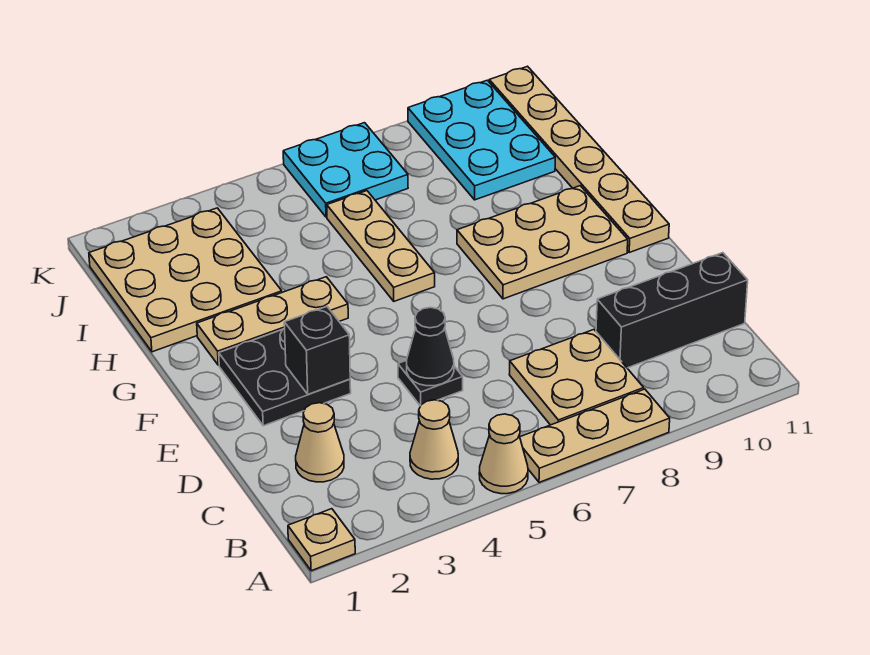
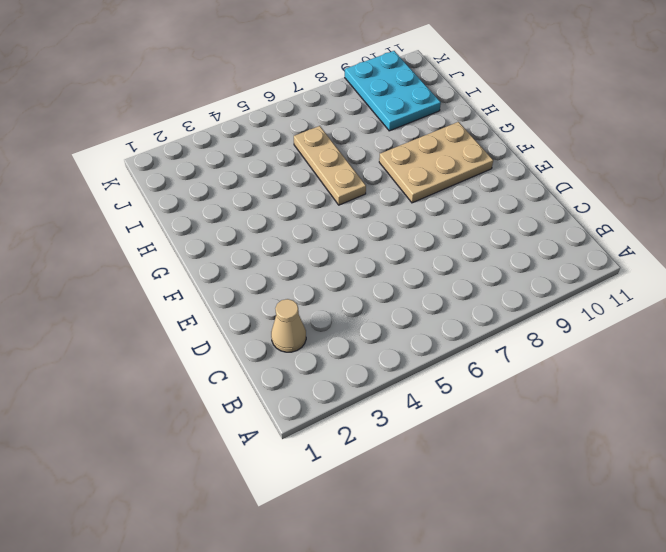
none -> tan 1x1 plate [288,509,355,571]
none -> tan 1x1 cone [479,414,528,494]
none -> tan 1x3 plate [520,389,670,482]

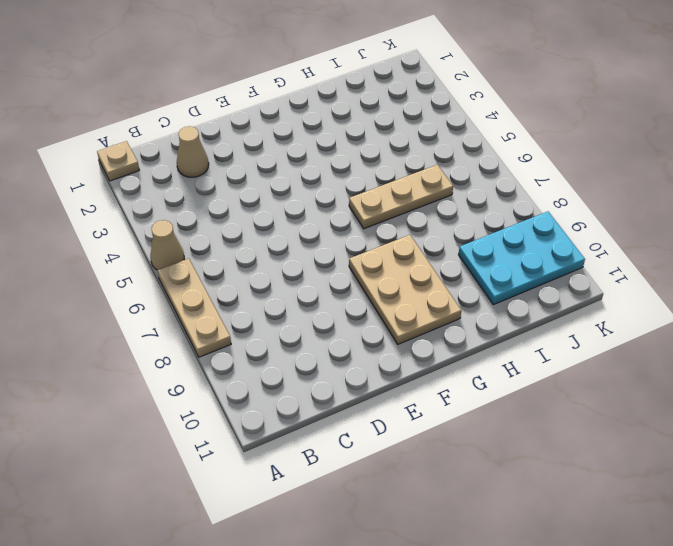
none -> tan 1x1 cone [410,400,458,479]
none -> tan 2x2 plate [509,330,644,425]
none -> black 1x3 brick [596,253,748,368]

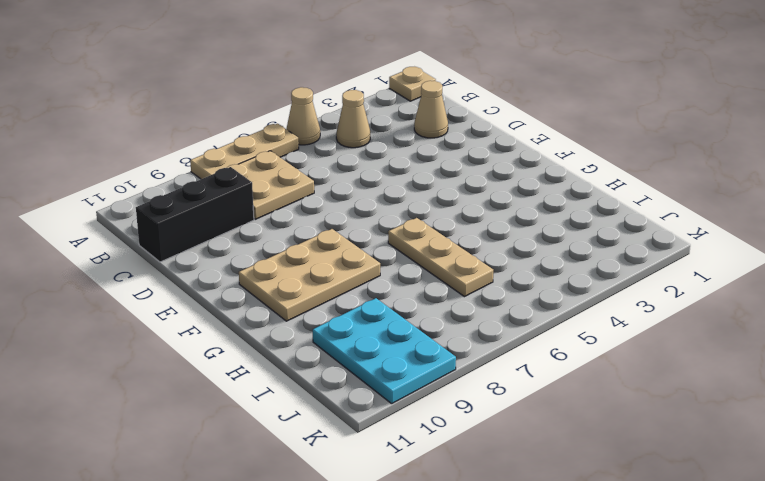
none -> black 1x1 plate [398,360,463,406]
none -> black 2x2 plate [219,329,351,426]
none -> tan 1x6 plate [489,66,669,252]

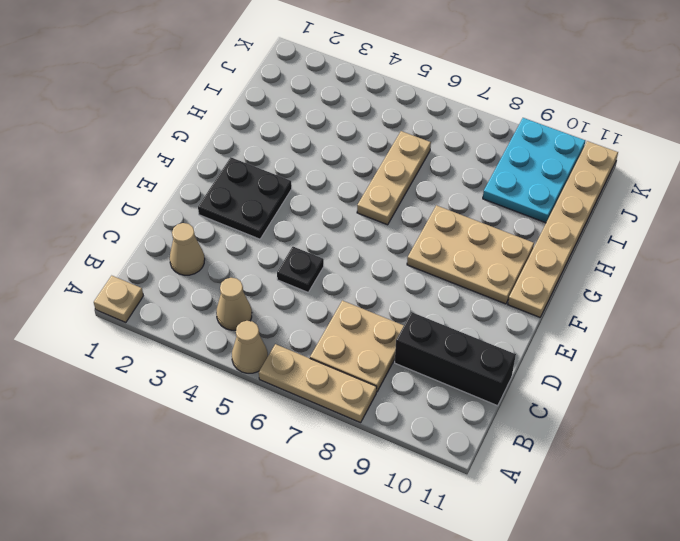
none -> tan 1x3 plate [197,277,348,365]
none -> tan 3x3 plate [89,208,282,352]
none -> cyan 2x2 plate [283,123,408,217]

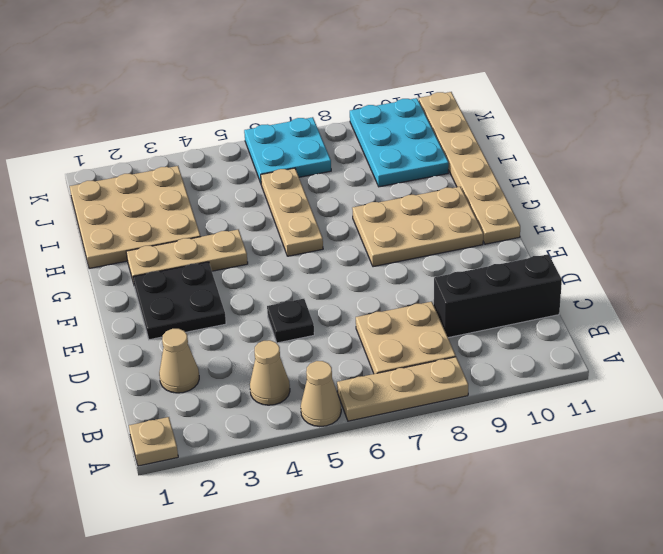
none -> black 1x1 cone [407,307,454,386]
none -> black 1x1 brick [284,307,350,394]

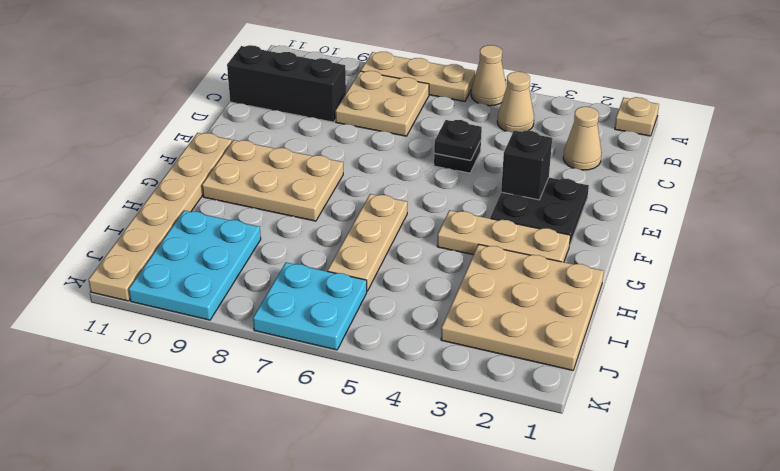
black 1x1 plate [434,120,482,160] -> black 1x1 cone [407,307,454,386]

